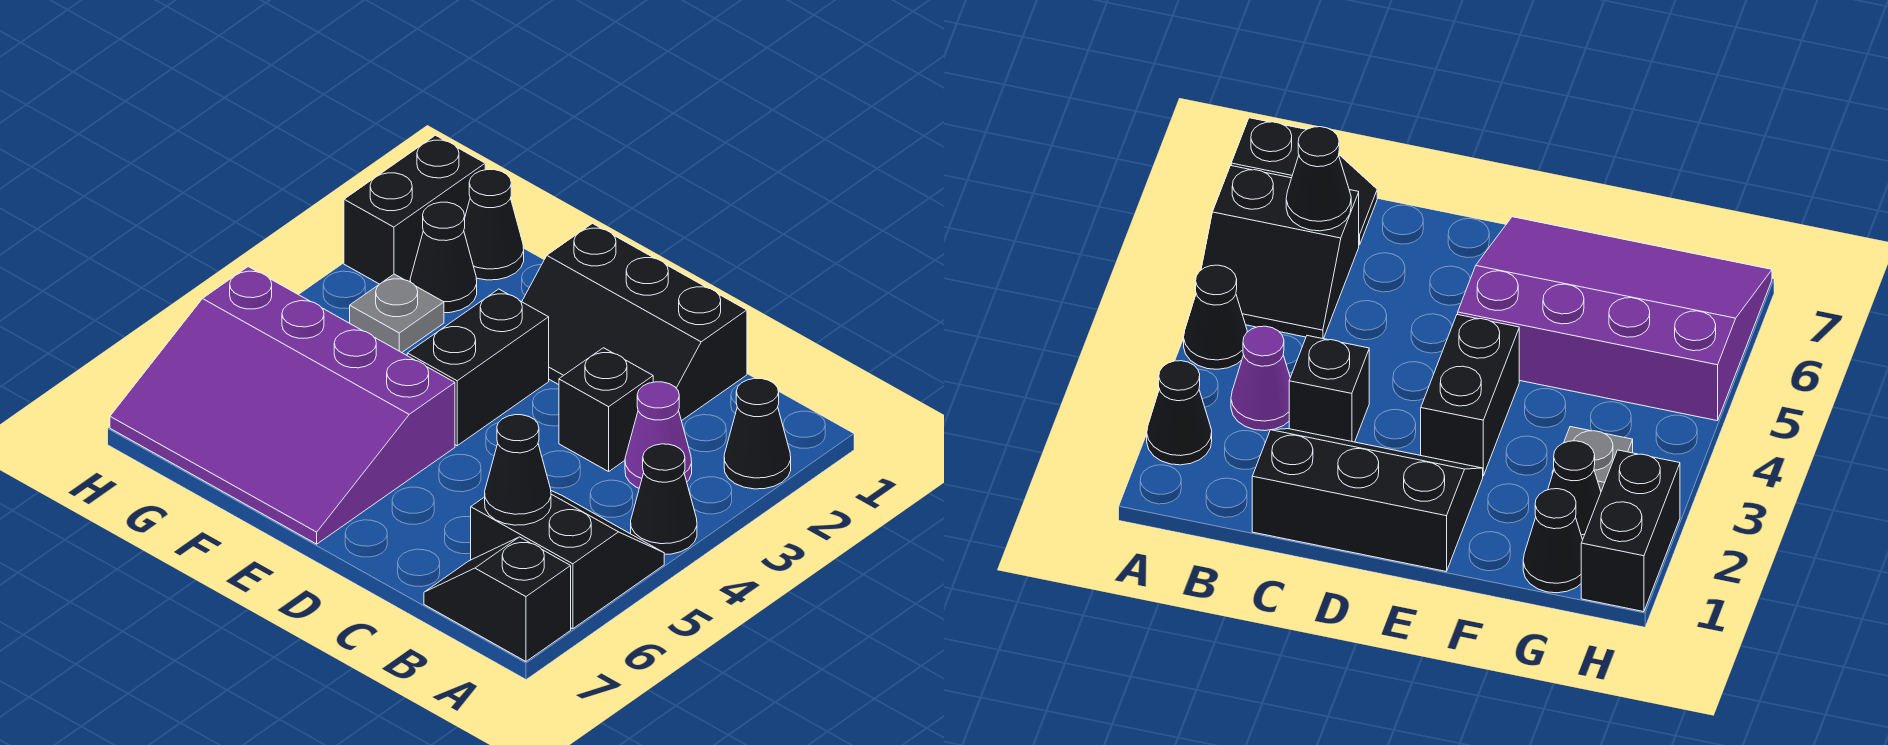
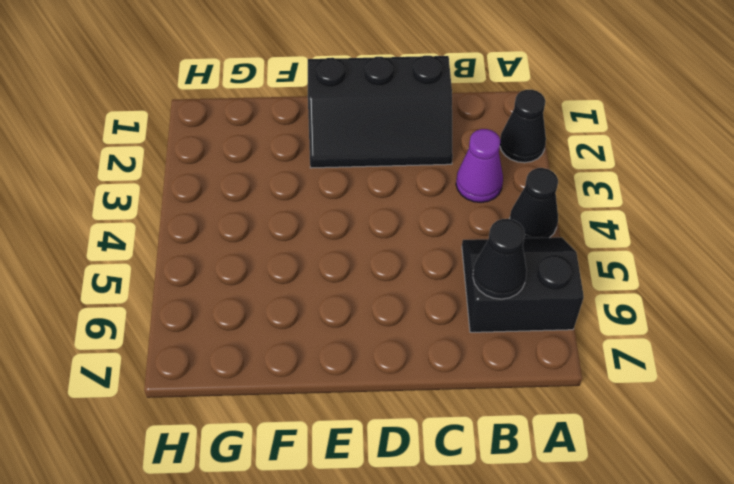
none -> black 1x2 slope [424,537,571,661]
none -> black 1x1 brick [559,348,653,472]
none -> black 1x2 brick [407,289,549,446]

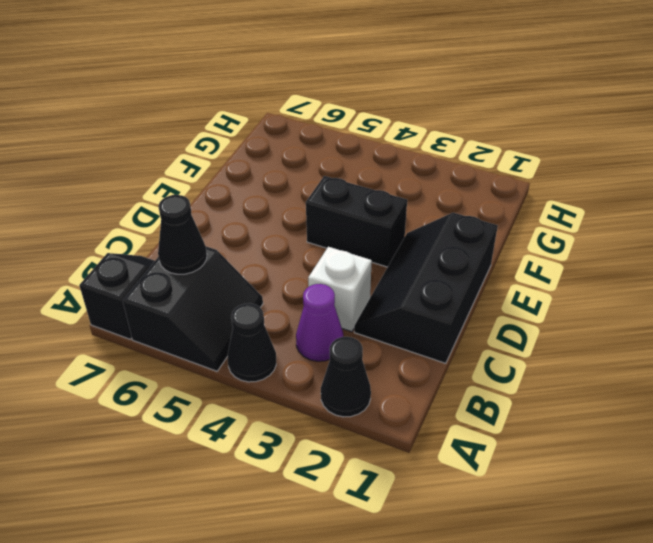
white 1x1 brick [308,247,372,332] -> black 1x1 brick [559,348,653,472]
none -> purple 3x4 slope [110,267,455,544]
none -> black 1x1 cone [464,170,524,280]
none -> black 1x1 cone [410,202,477,313]

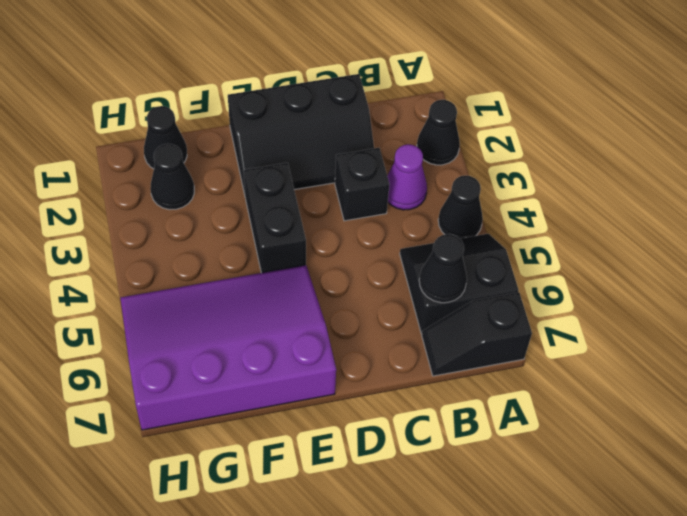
purple 3x4 slope [121,265,336,430] -> purple 3x4 slope turned to [110,267,455,544]
none -> grey 1x1 plate [350,274,444,353]
none -> black 1x2 brick [344,135,485,284]

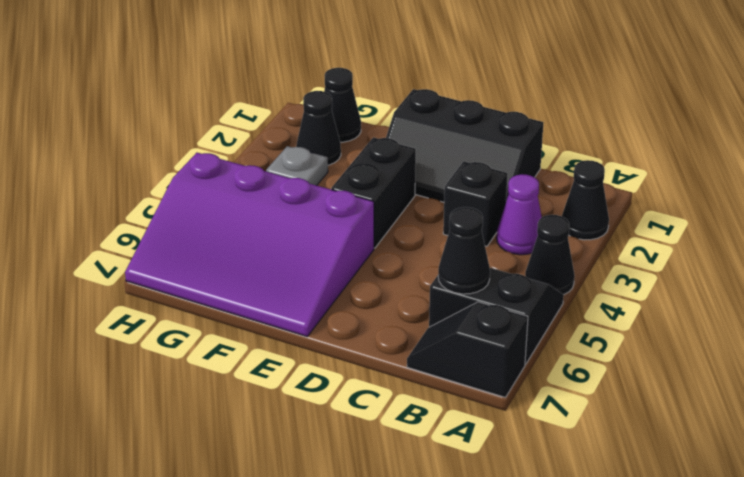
none -> black 1x2 brick [344,135,485,284]

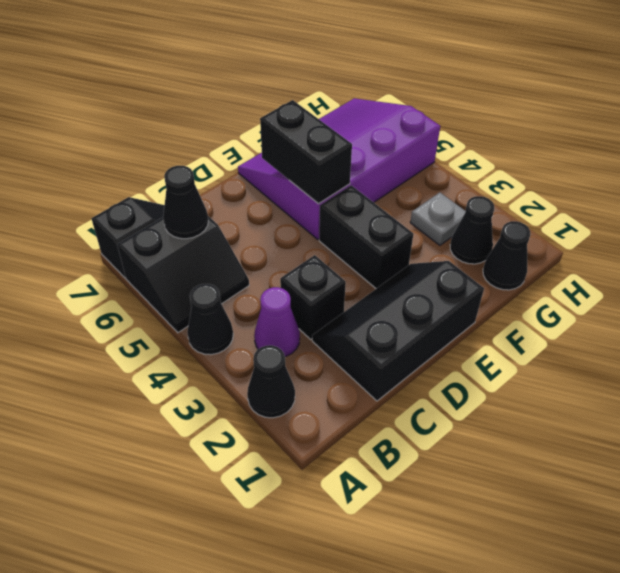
black 1x2 brick [260,100,352,204] -> black 1x2 brick moved to [344,135,485,284]

